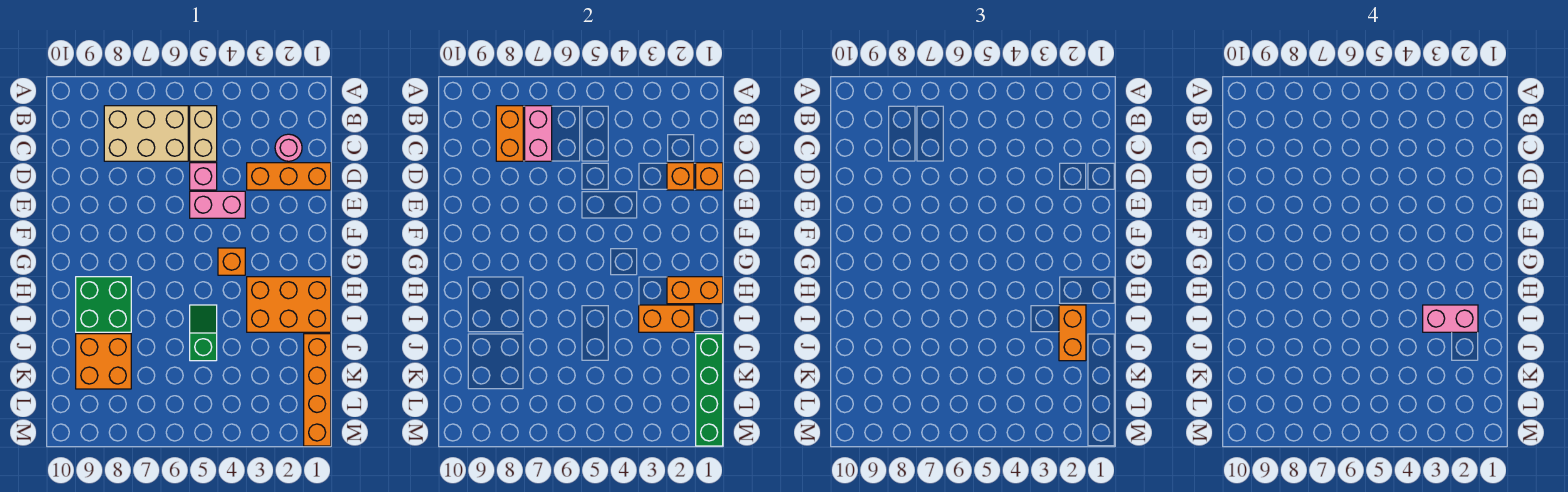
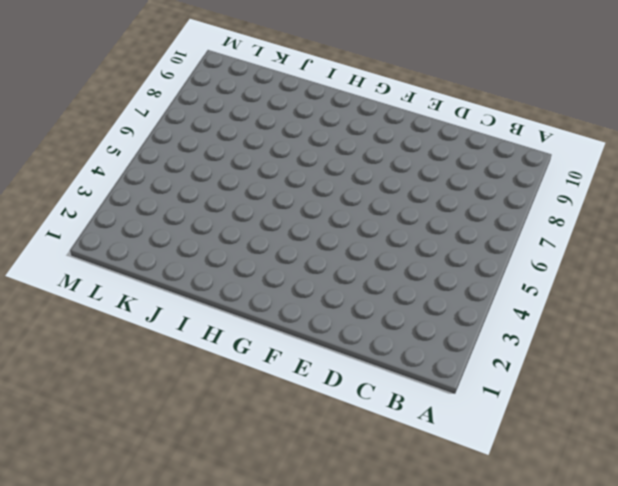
none -> tan 1x2 brick [190,106,217,161]
none -> tan 2x3 brick [104,106,188,161]
none -> pink 1x1 round brick [275,134,302,161]

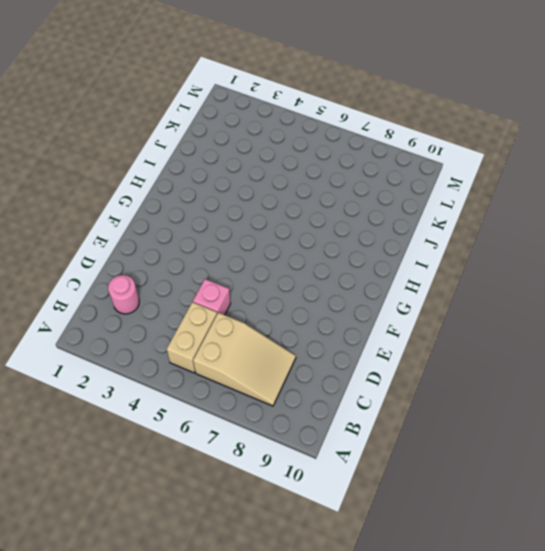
tan 2x3 slope [193,313,296,406] -> tan 2x3 brick [104,106,188,161]
none -> orange 1x3 brick [247,163,331,190]
none -> pink 1x2 brick [190,191,245,218]
none -> orange 1x1 brick [218,248,245,275]

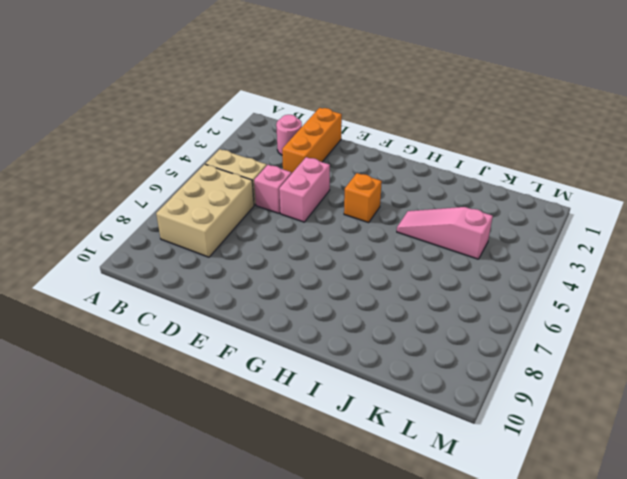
pink 1x3 slope [397,207,493,259] -> none
none -> orange 2x3 brick [247,277,331,332]
none -> green 2x2 brick [76,277,131,332]
none -> green 1x2 slope [190,305,217,361]

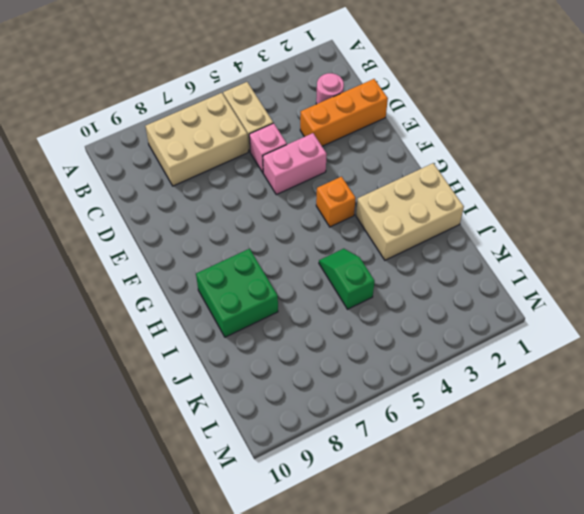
tan 2x3 brick [356,163,464,260] -> orange 2x3 brick [247,277,331,332]
none -> orange 1x4 brick [304,334,331,446]
none -> orange 2x2 brick [76,334,131,389]
none -> pink 1x2 brick [525,106,552,161]

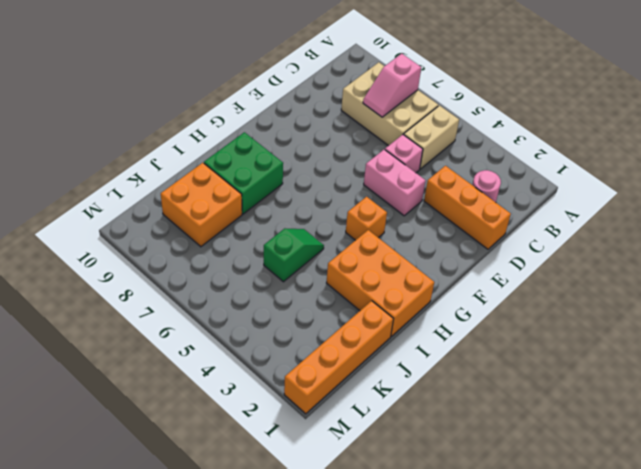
pink 1x2 slope [363,54,421,117] -> pink 1x2 brick [525,106,552,161]
none -> orange 1x2 brick [496,106,523,161]
none -> orange 1x1 brick [696,163,723,190]
none -> orange 1x1 brick [667,163,694,190]

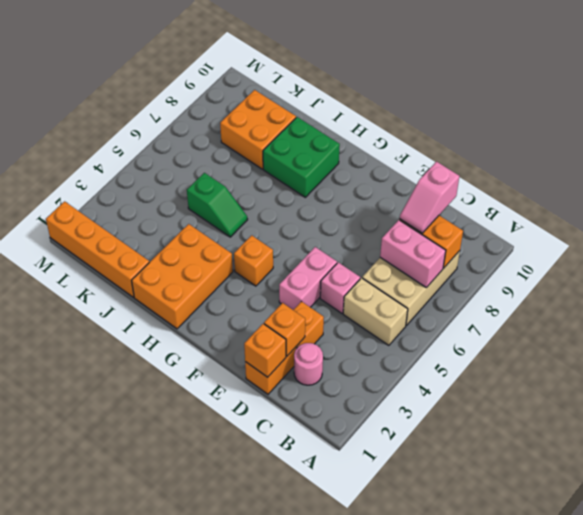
pink 1x2 slope [400,162,459,233] -> none
none -> orange 1x2 brick [667,277,723,304]
none -> orange 1x2 brick [639,305,694,332]
none -> green 1x4 brick [696,334,723,446]

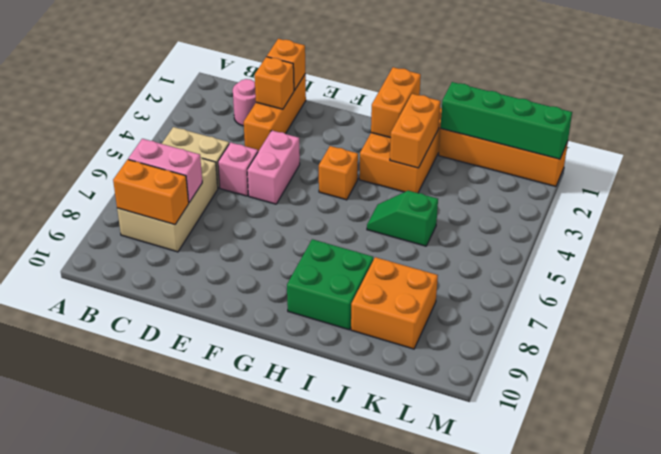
none -> orange 1x2 brick [1059,305,1086,361]
none -> pink 1x2 brick [1423,305,1478,332]

